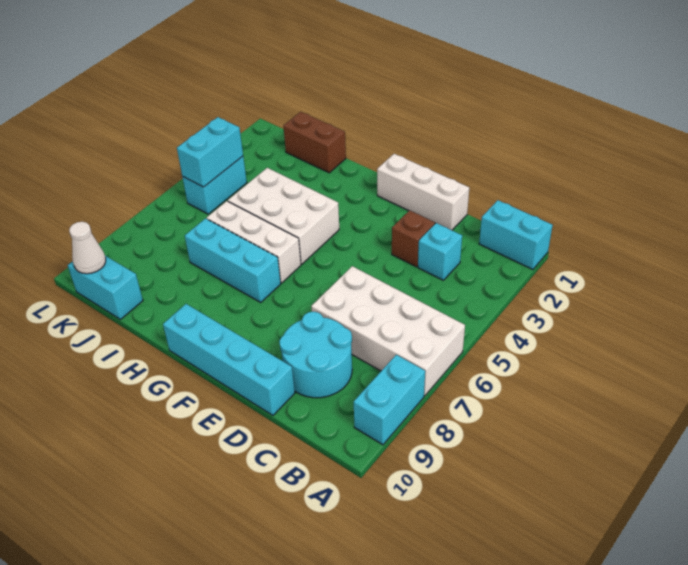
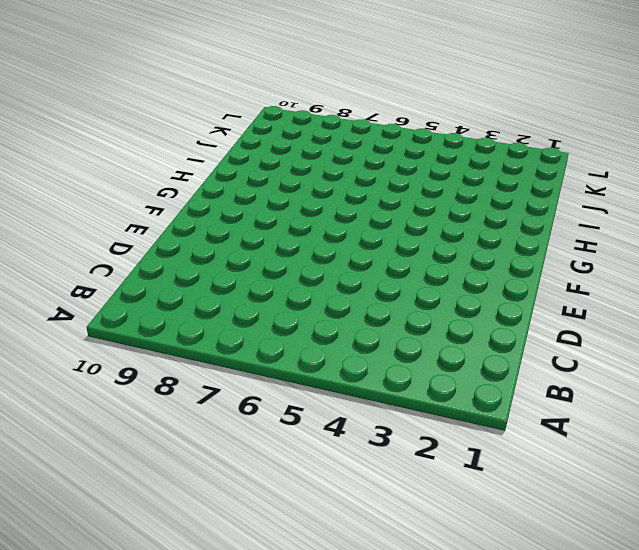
none -> cyan 1x2 brick [479,200,553,270]
none -> white 2x4 brick [311,266,465,396]
none -> cyan 1x2 brick [354,355,425,445]

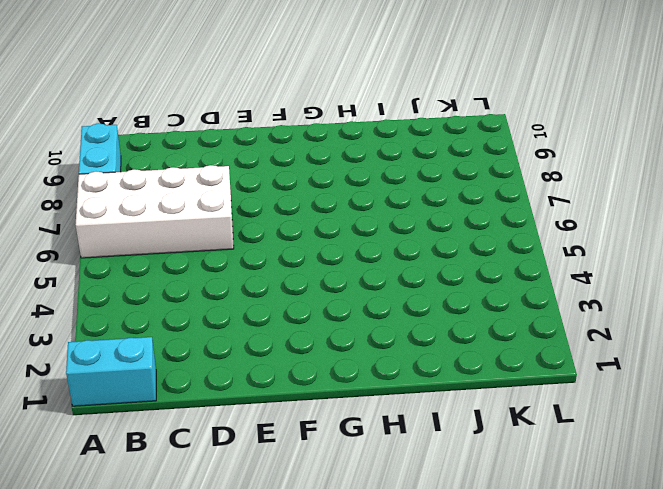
none -> cyan 1x1 brick [418,223,462,280]
none -> cyan 2x2 round brick [279,312,352,398]
none -> white 1x3 brick [377,154,469,230]

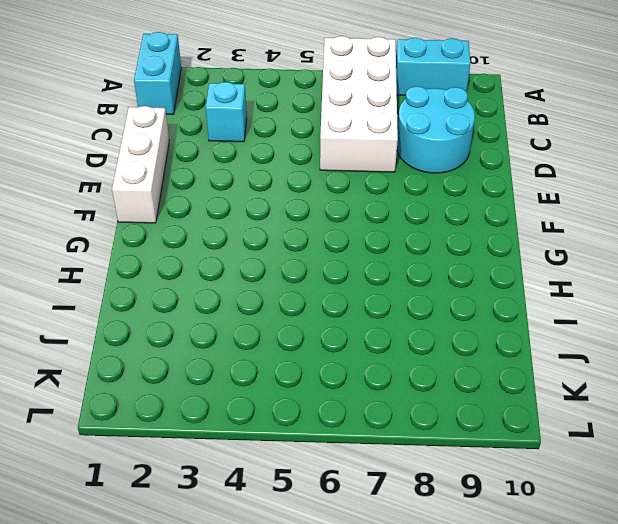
none -> brown 1x1 brick [392,210,435,267]
none -> cyan 1x4 brick [163,304,295,415]
none -> white 2x3 brick [228,168,339,264]

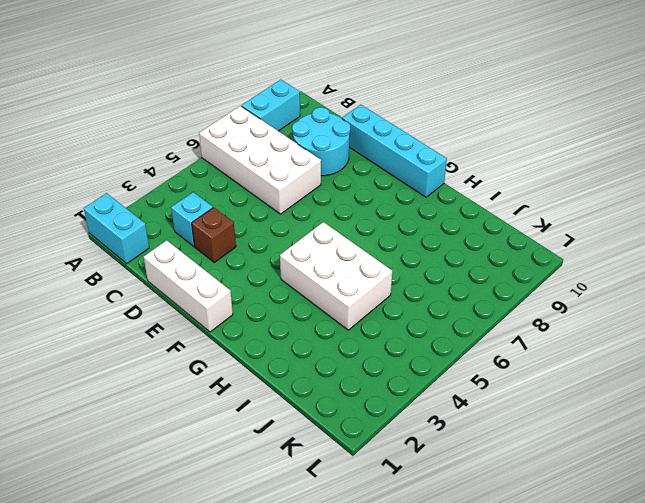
none -> white 1x3 brick [207,201,301,283]
none -> cyan 1x3 brick [185,218,281,302]
none -> brown 1x2 brick [283,112,346,173]

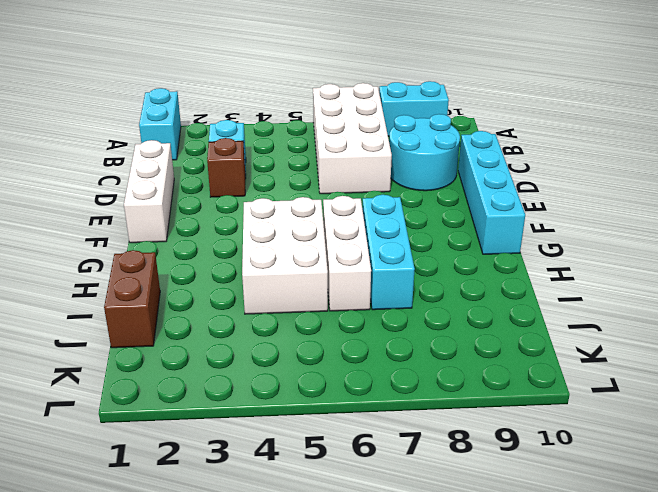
none -> cyan 1x2 brick [68,256,143,319]
none -> cyan 1x2 brick [182,156,247,214]
none -> cyan 1x2 brick [177,117,243,187]

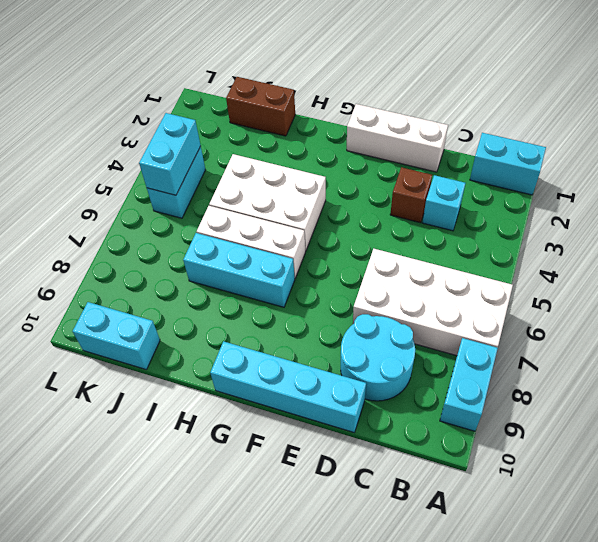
none -> white 1x1 cone [69,222,106,274]

